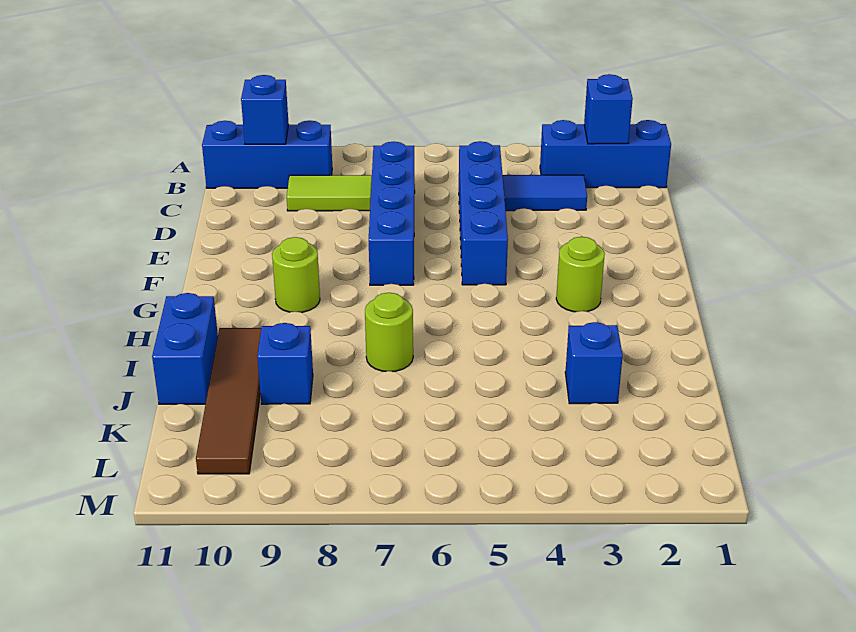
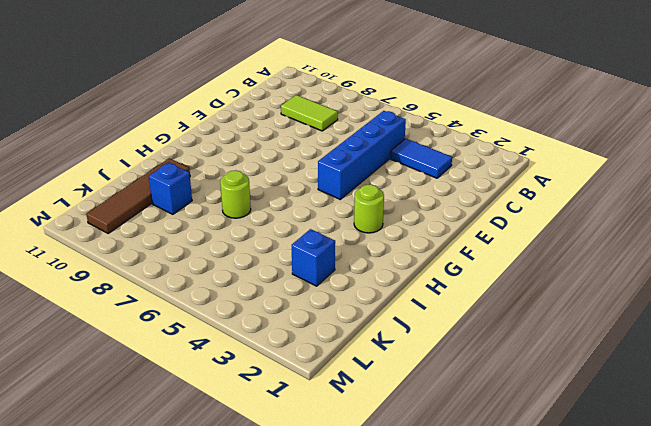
none -> blue 1x3 brick [540,120,671,188]
none -> blue 1x3 brick [202,120,332,188]
none -> blue 1x4 brick [369,142,415,285]

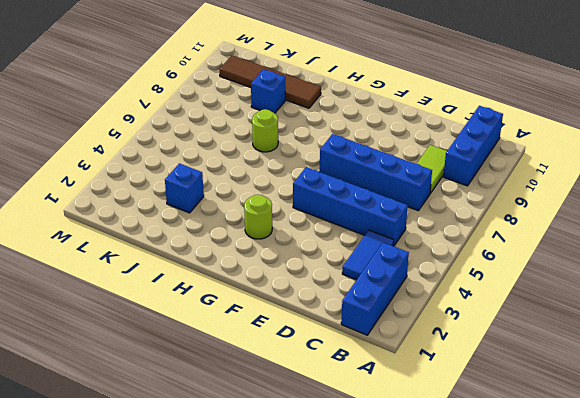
none -> lime 1x1 round brick [272,237,320,312]
none -> blue 1x2 brick [152,293,218,404]
none -> blue 1x1 brick [584,74,633,144]

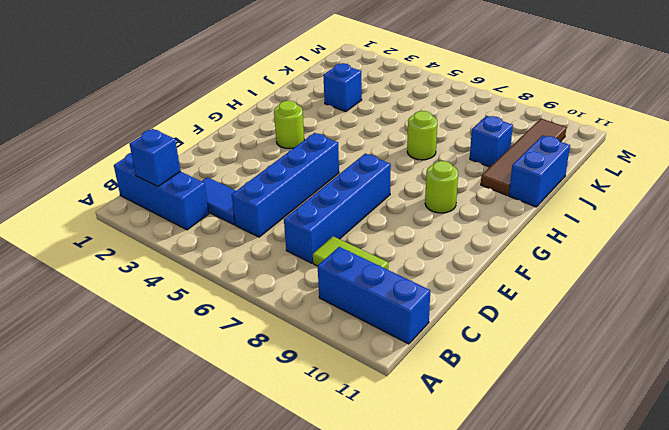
none -> blue 1x1 brick [241,75,289,144]

